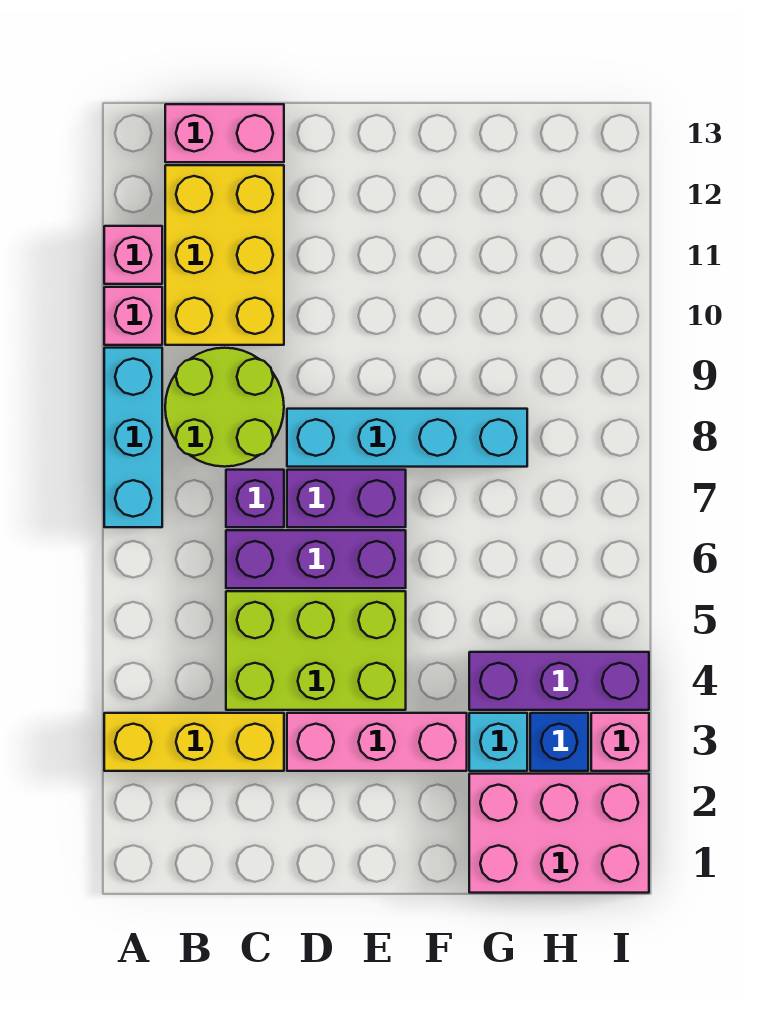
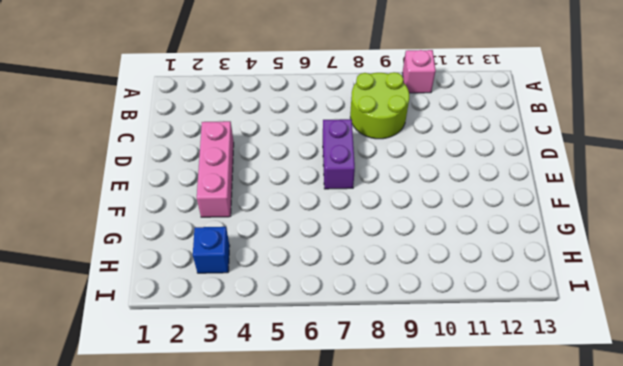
none -> yellow 1x3 brick [104,713,284,771]
none -> cyan 1x3 brick [104,348,162,527]
none -> pink 1x1 brick [104,226,162,284]

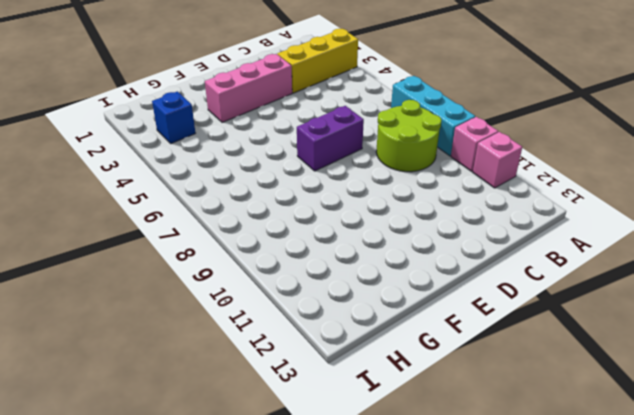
none -> yellow 2x3 brick [165,165,284,345]
none -> pink 1x2 brick [165,104,284,162]
none -> lime 2x3 brick [226,591,406,710]

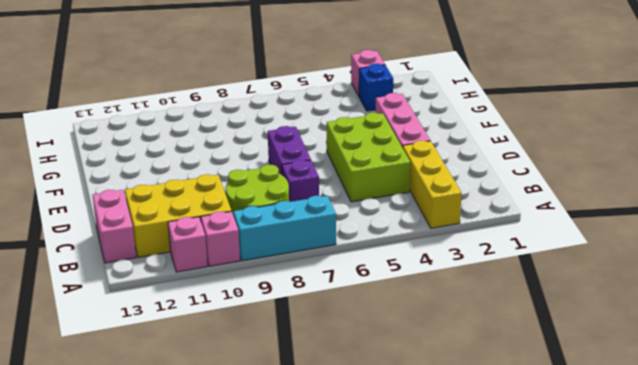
none -> purple 1x3 brick [226,530,406,588]
none -> cyan 1x4 brick [287,409,527,467]
none -> pink 2x3 brick [469,774,649,893]

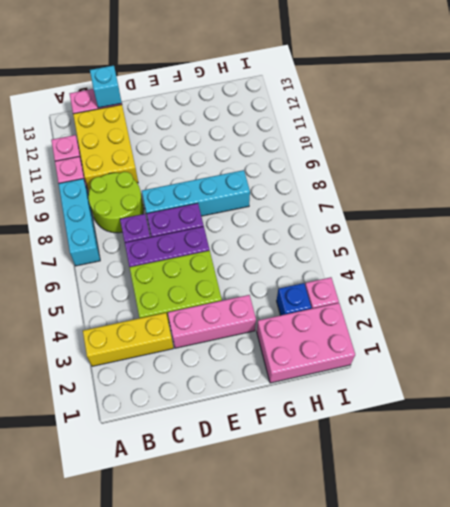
cyan 1x1 brick [90,65,122,108] -> cyan 1x1 brick moved to [469,713,527,771]
none -> purple 1x3 brick [469,652,649,710]

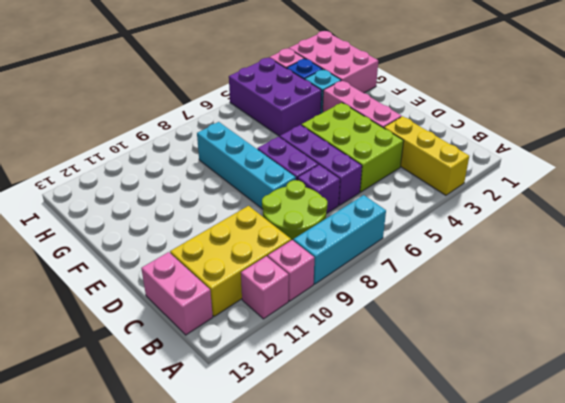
purple 2x3 brick [229,58,322,136] -> purple 1x3 brick [469,652,649,710]

